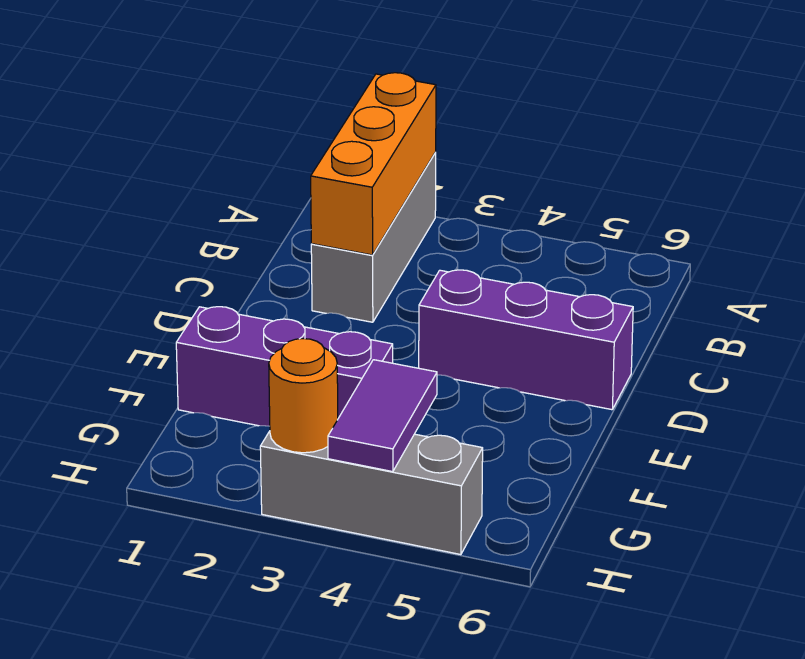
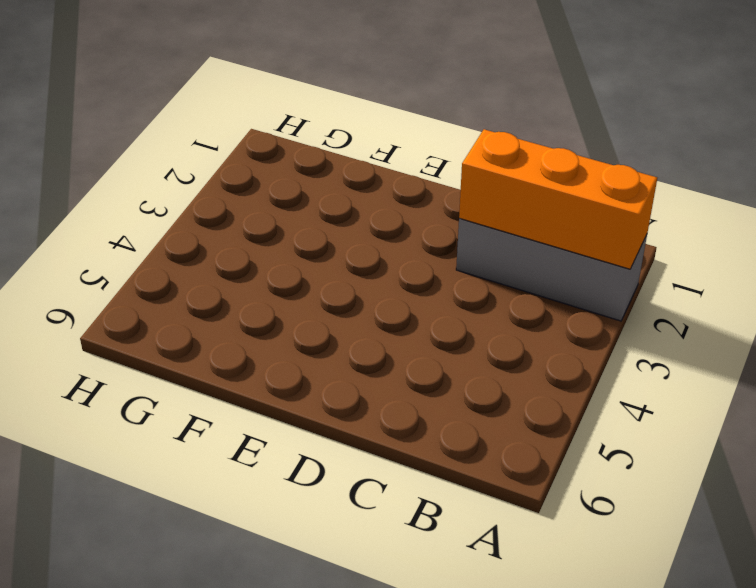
none -> purple 1x3 brick [419,270,633,410]
none -> purple 1x3 brick [176,307,393,426]

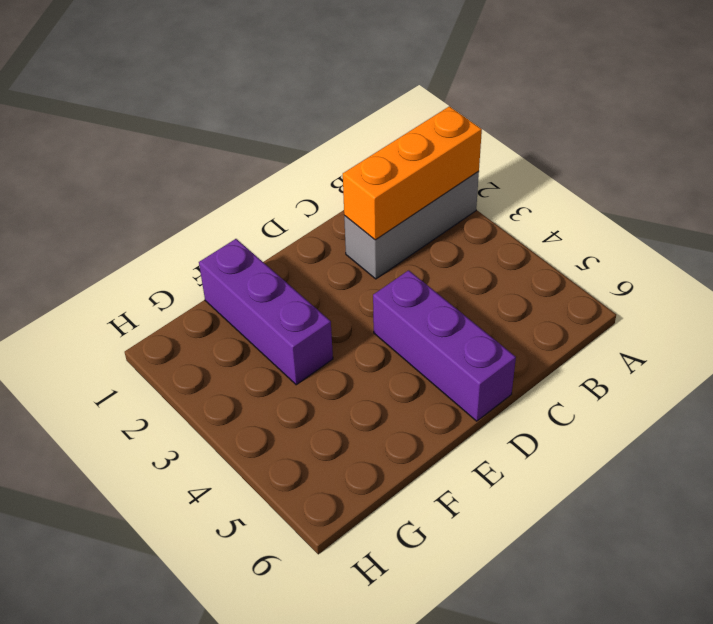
none -> grey 1x3 brick [260,431,483,555]
none -> purple 1x2 tile [328,360,437,472]

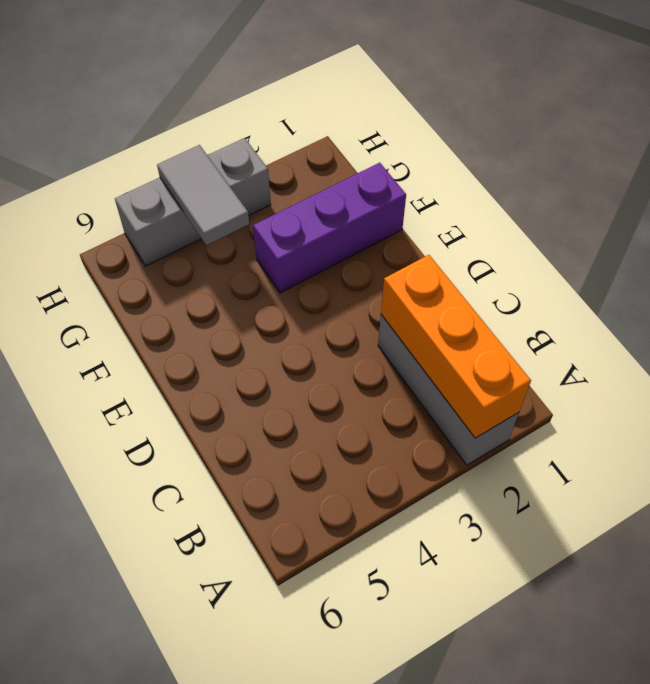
grey 1x2 tile [157,145,249,245] -> purple 1x2 tile [328,360,437,472]
none -> purple 1x3 brick [419,270,633,410]
none -> orange 1x1 round brick [269,339,338,453]

